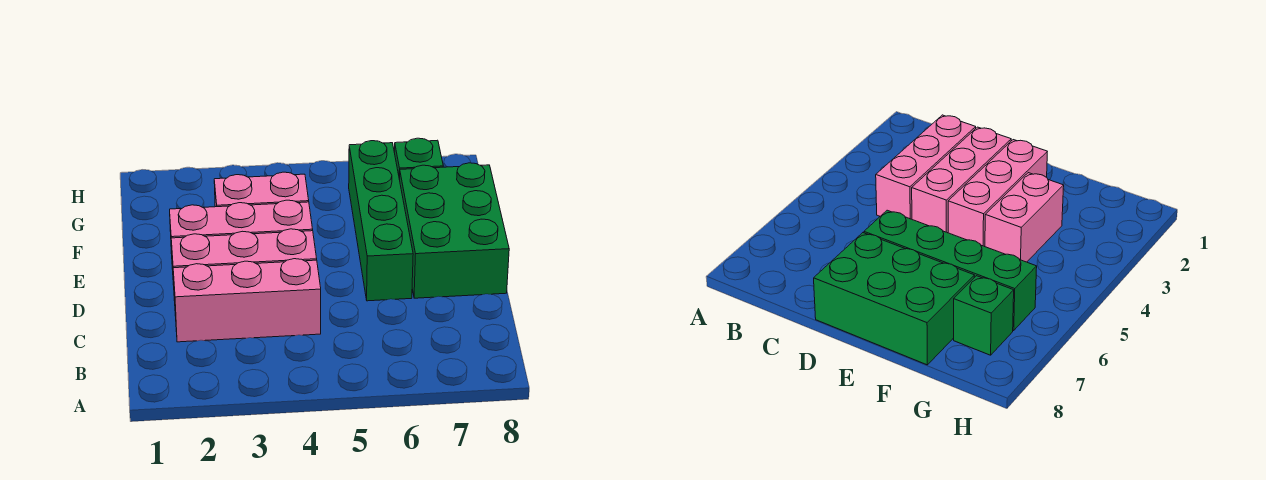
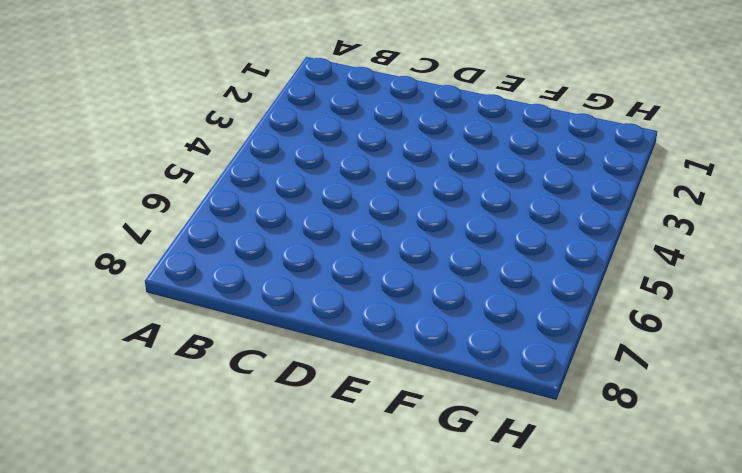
none -> pink 1x3 brick [173,259,321,342]
none -> pink 1x3 brick [171,229,317,301]

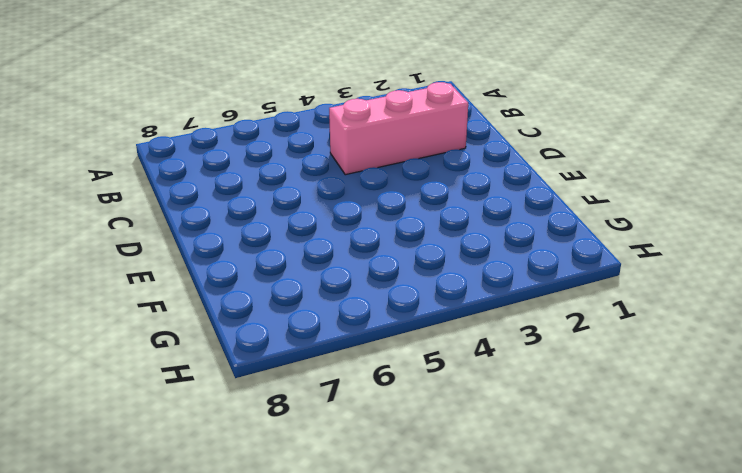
none -> pink 1x3 brick [171,229,317,301]
none -> green 1x4 brick [349,141,413,301]

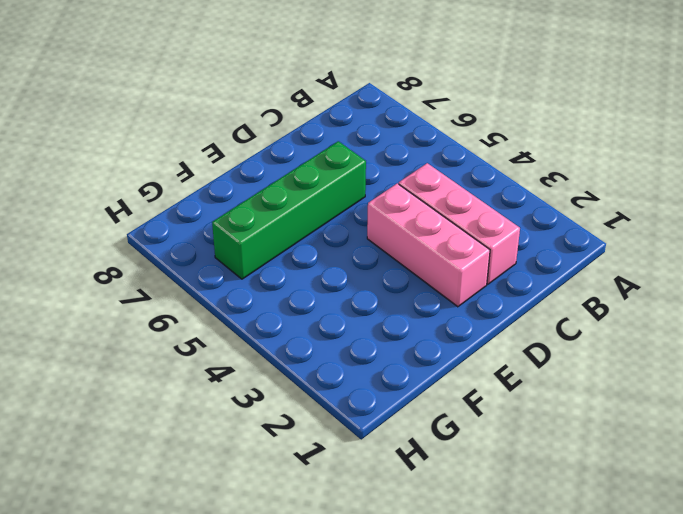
none -> green 2x3 brick [400,163,509,298]
none -> pink 1x3 brick [170,200,313,269]

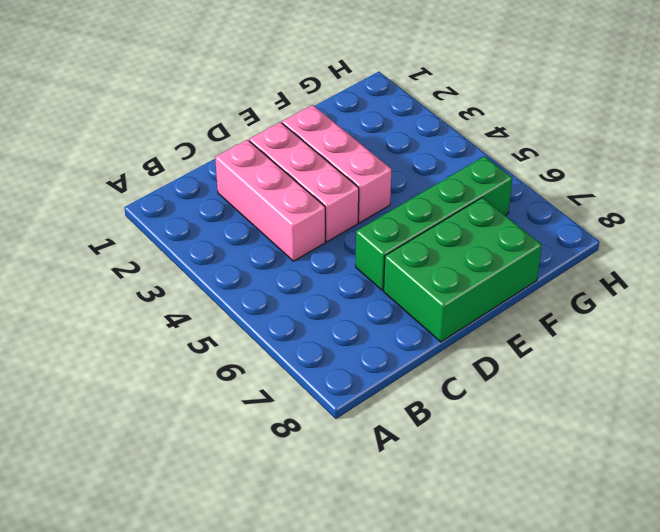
none -> pink 1x2 brick [214,172,309,207]
none -> green 1x1 brick [395,138,443,180]

